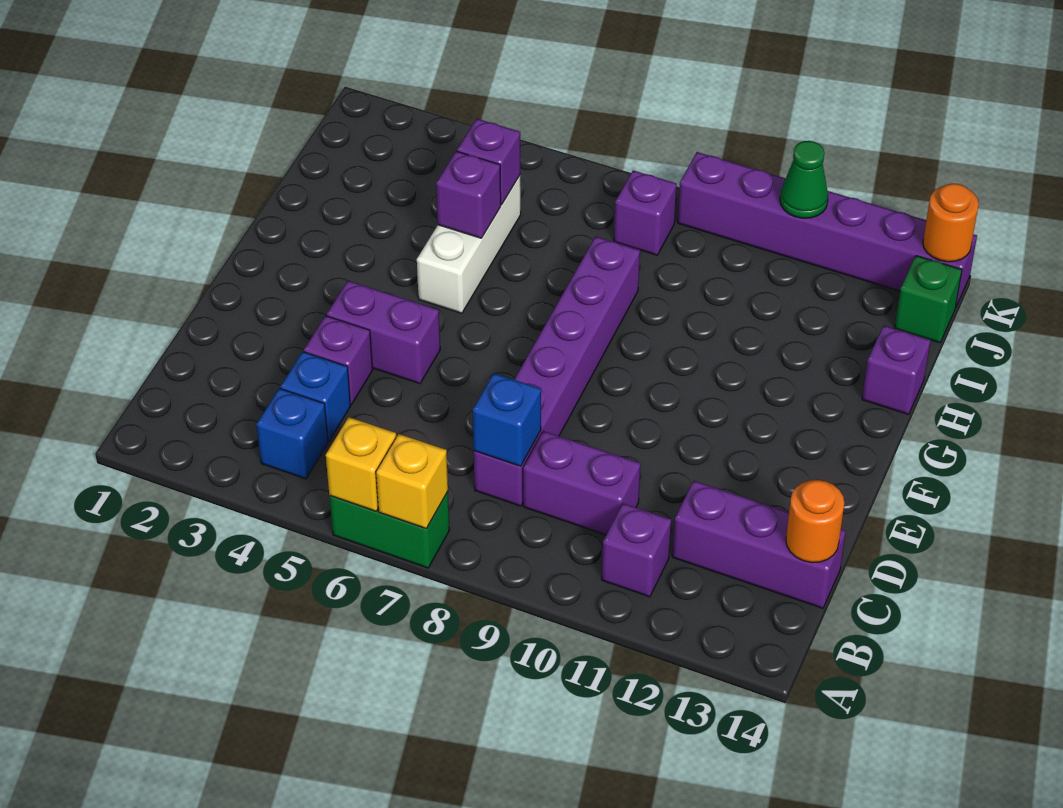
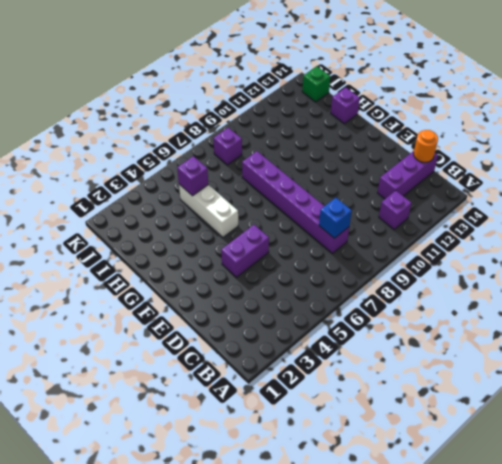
none -> green 1x2 brick [329,492,450,568]
none -> blue 1x1 brick [256,388,328,479]
none -> blue 1x1 brick [280,352,351,441]

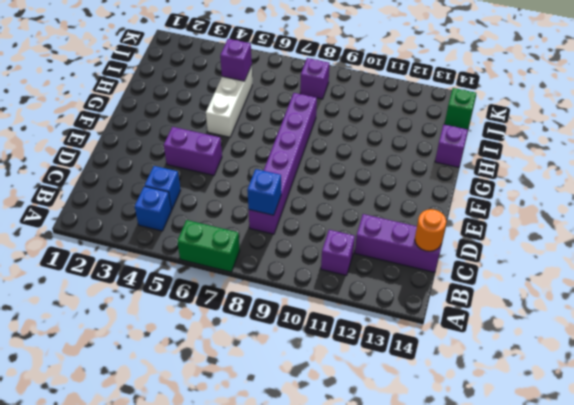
none -> purple 1x2 brick [523,431,641,535]
none -> purple 1x1 brick [304,316,373,404]
none -> purple 1x6 brick [677,152,977,308]

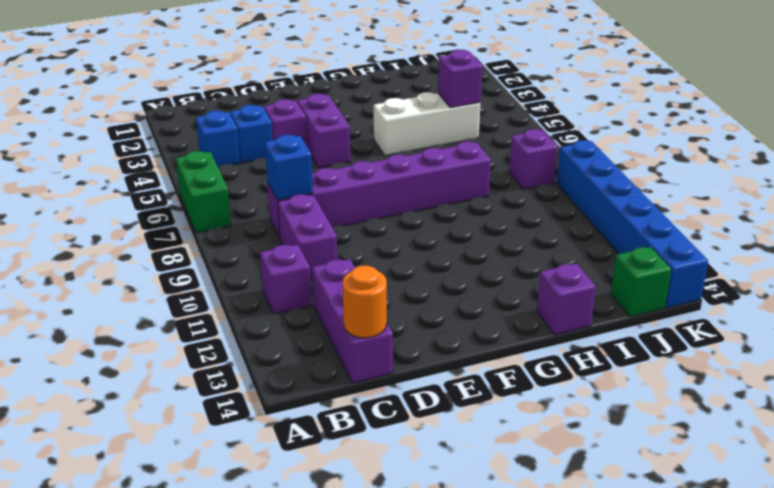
blue 1x6 brick [557,140,708,308] -> purple 1x6 brick [677,152,977,308]
none -> yellow 1x1 brick [326,417,396,511]
none -> yellow 1x1 brick [376,434,448,529]
none -> purple 1x1 brick [436,151,501,238]

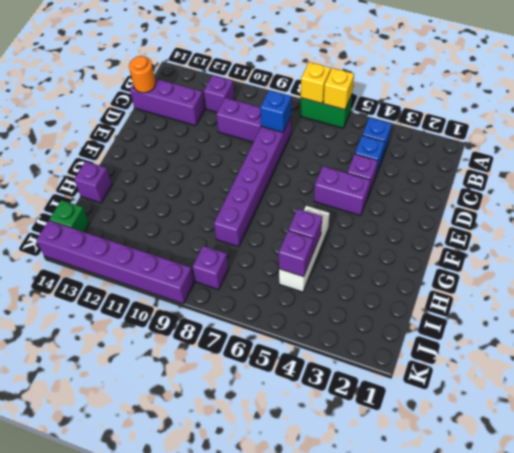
none -> green 1x1 cone [780,141,828,218]
none -> orange 1x1 round brick [923,184,979,262]

